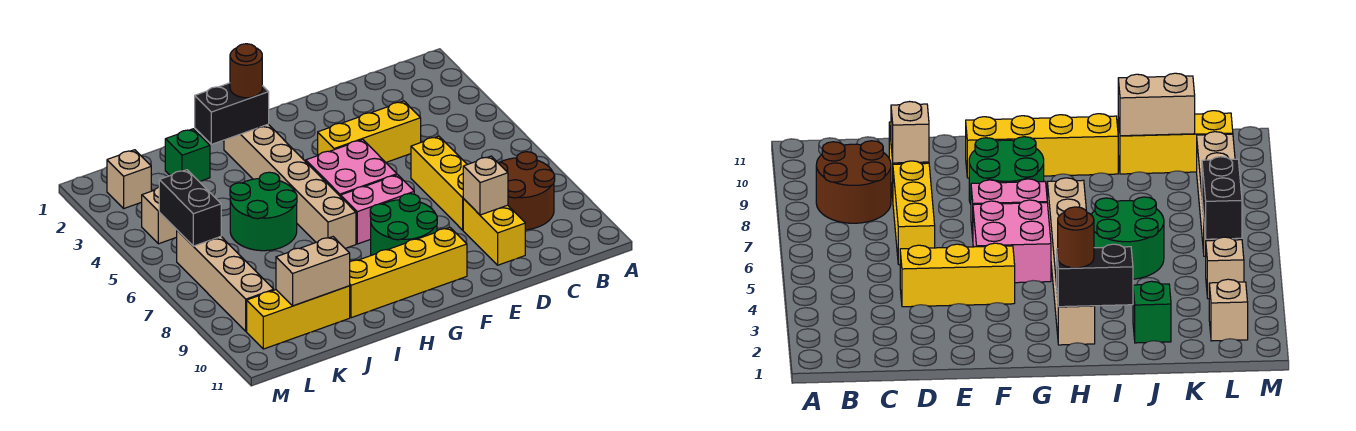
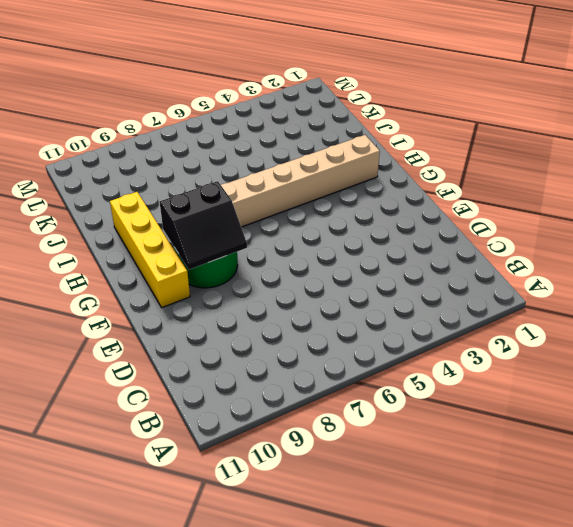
black 2x2 slope [160,181,247,270] -> none
none -> brown 2x2 round brick [498,152,555,230]
none -> yellow 1x3 brick [318,101,421,162]
none -> yellow 1x3 brick [411,136,467,230]

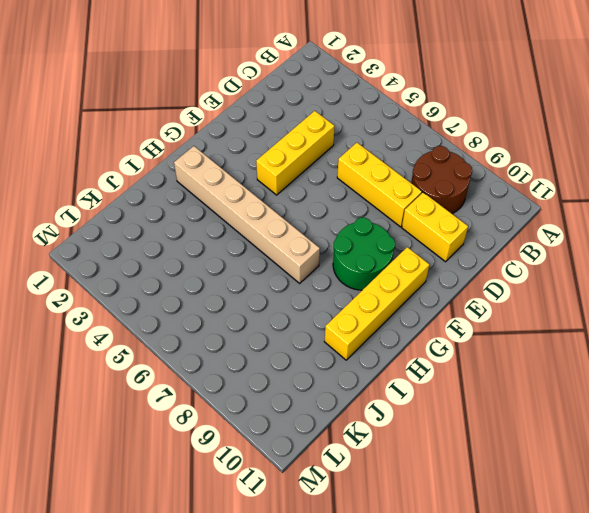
none -> pink 2x2 brick [306,140,397,197]
none -> pink 1x2 brick [341,175,414,244]
none -> green 2x2 round brick [230,172,297,251]

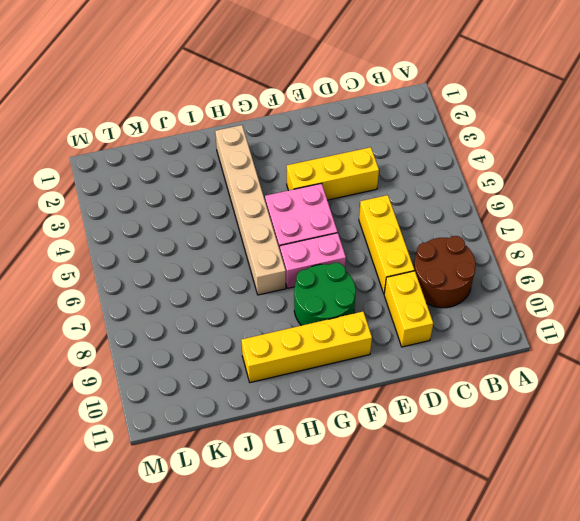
none -> green 2x2 round brick [230,172,297,251]
none -> green 1x1 brick [165,129,210,182]
none -> yellow 1x3 brick [247,286,350,349]

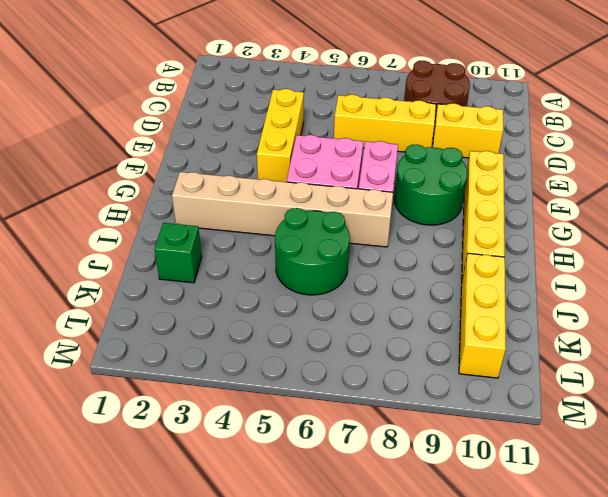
none -> tan 1x1 brick [107,150,151,208]
none -> tan 1x1 brick [142,187,177,244]
none -> tan 1x4 brick [177,230,274,331]

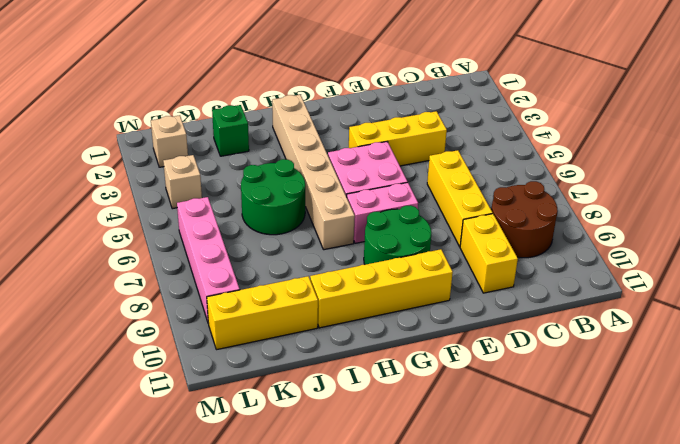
pink 1x4 brick [177,197,240,324] -> tan 1x4 brick [177,230,274,331]
none -> tan 1x1 brick [463,156,508,215]
none -> black 1x2 brick [195,83,269,144]
none -> tan 1x2 brick [276,237,350,306]

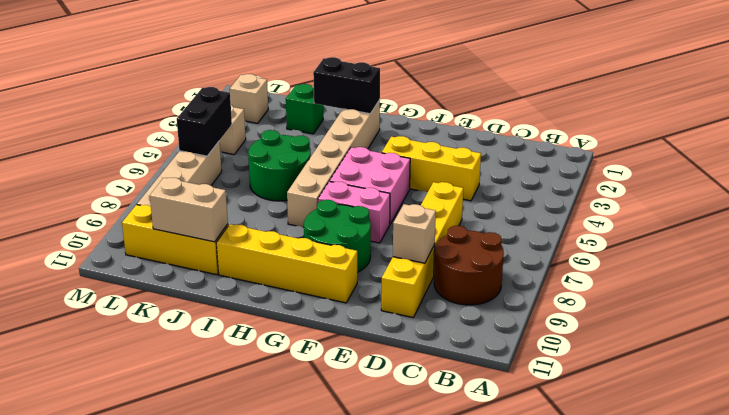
none -> brown 1x1 round brick [230,44,262,98]

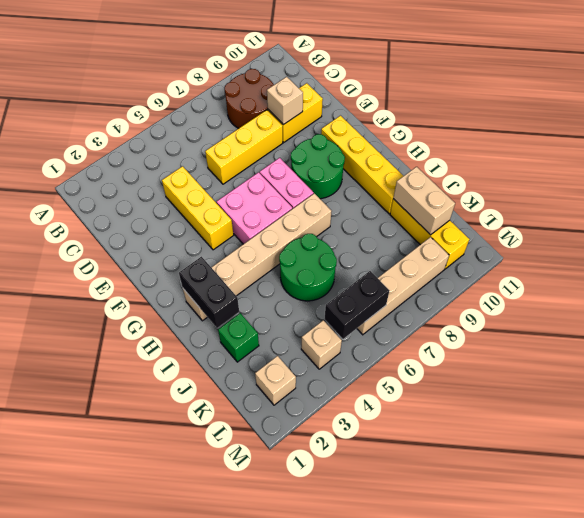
none -> brown 1x1 round brick [230,44,262,98]

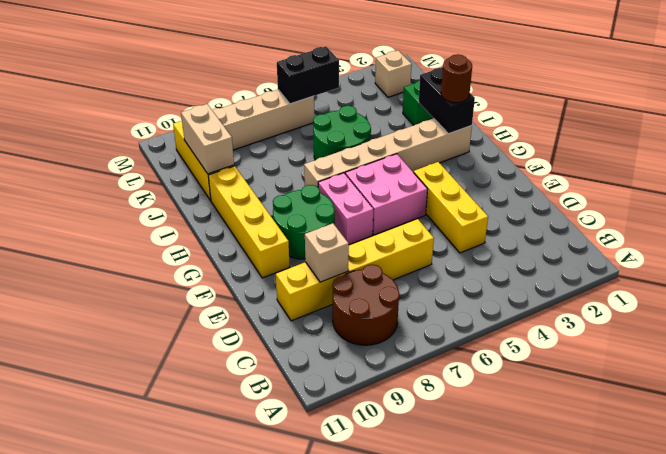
none -> tan 1x1 brick [142,187,177,244]

